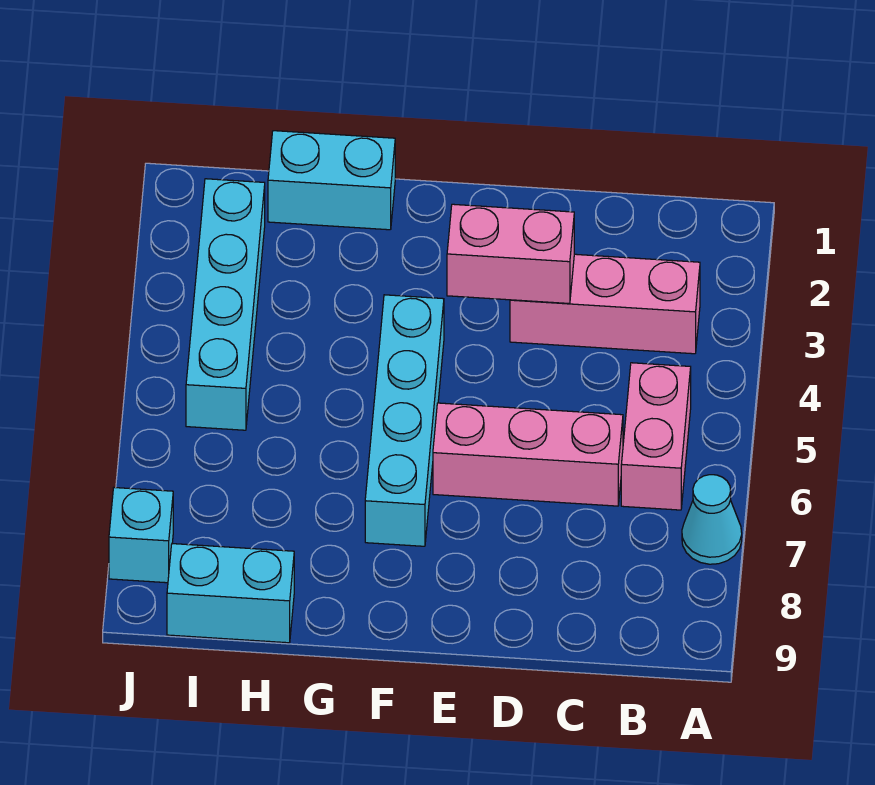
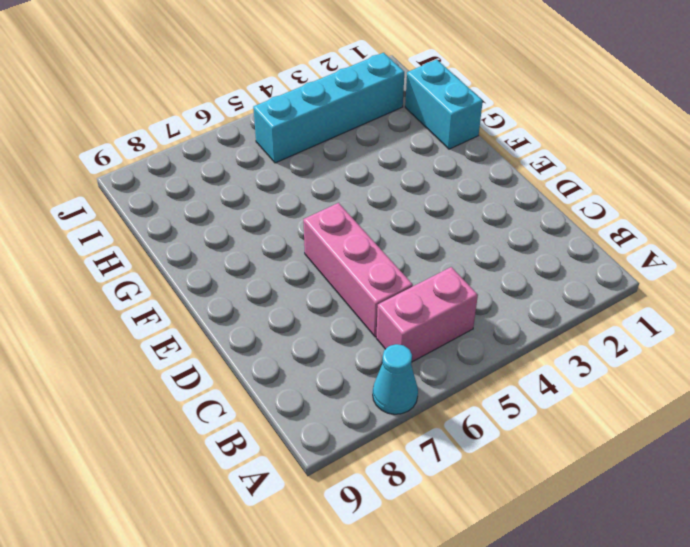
none -> pink 1x3 brick [510,254,700,354]
none -> cyan 1x4 brick [365,295,444,546]

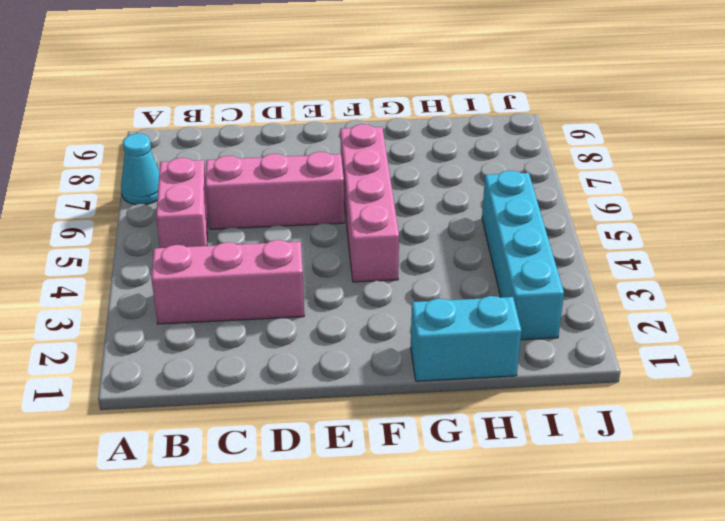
pink 1x4 brick [340,124,399,282] -> cyan 1x4 brick [365,295,444,546]
none -> cyan 1x2 brick [167,544,294,643]
none -> cyan 1x1 brick [109,488,173,583]

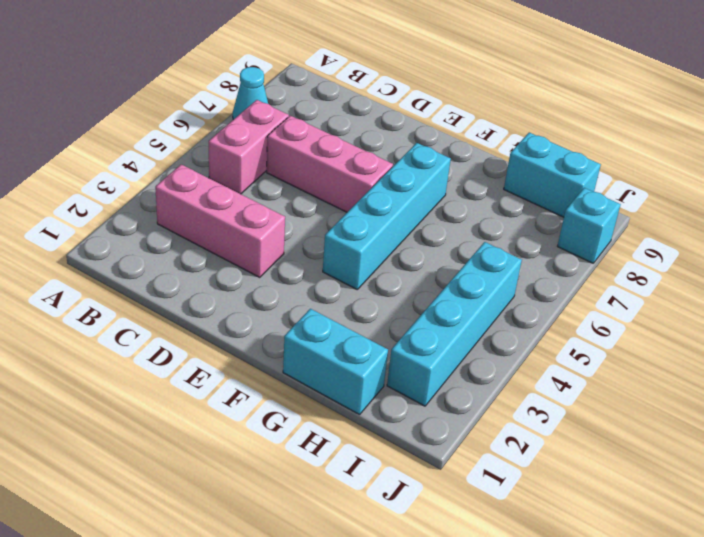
none -> pink 1x2 brick [447,204,574,304]

